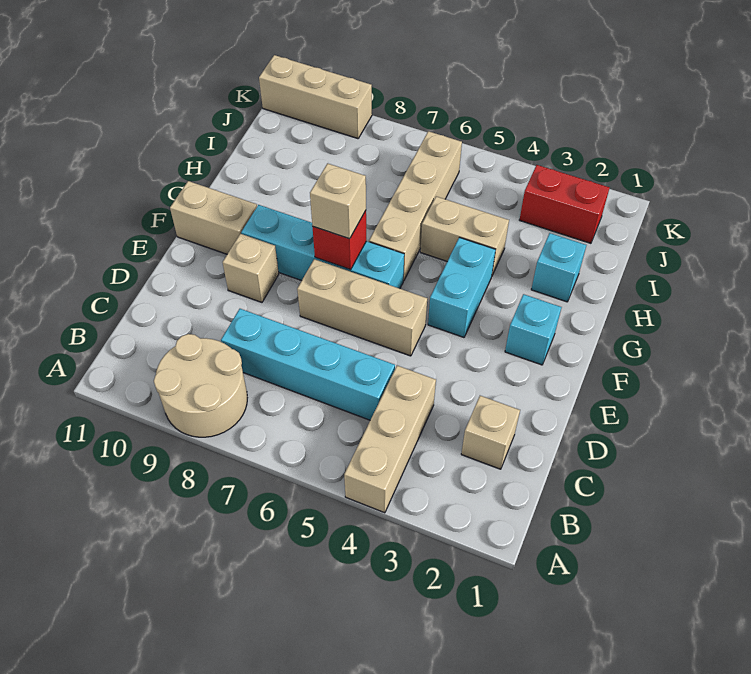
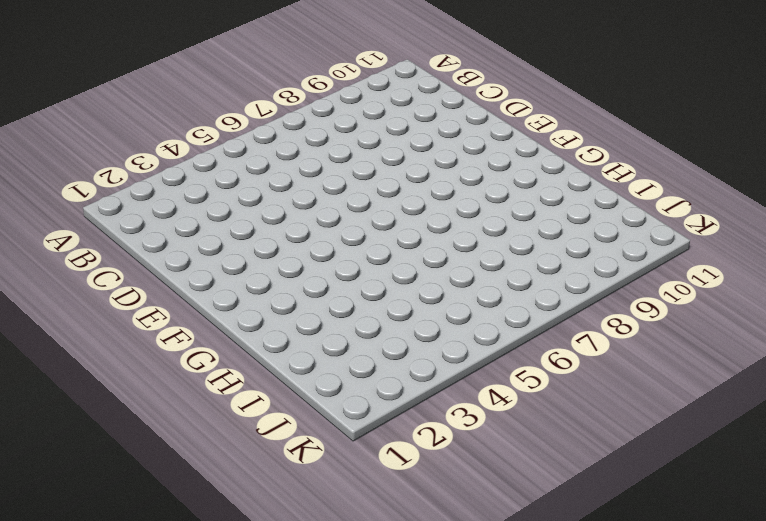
none -> tan 1x3 brick [344,366,436,513]
none -> tan 2x2 round brick [154,334,247,437]
none -> tan 1x1 brick [461,396,520,469]

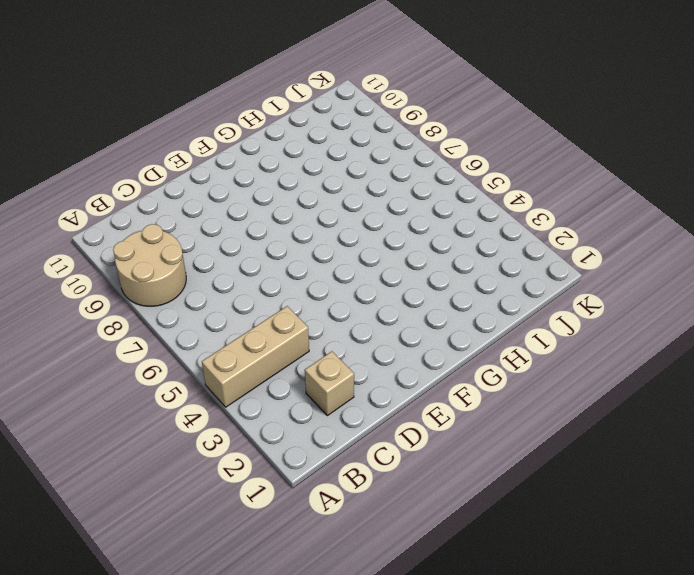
none -> cyan 1x4 brick [221,309,395,420]
none -> tan 1x3 brick [297,259,427,356]
none -> tan 1x1 brick [223,234,279,302]

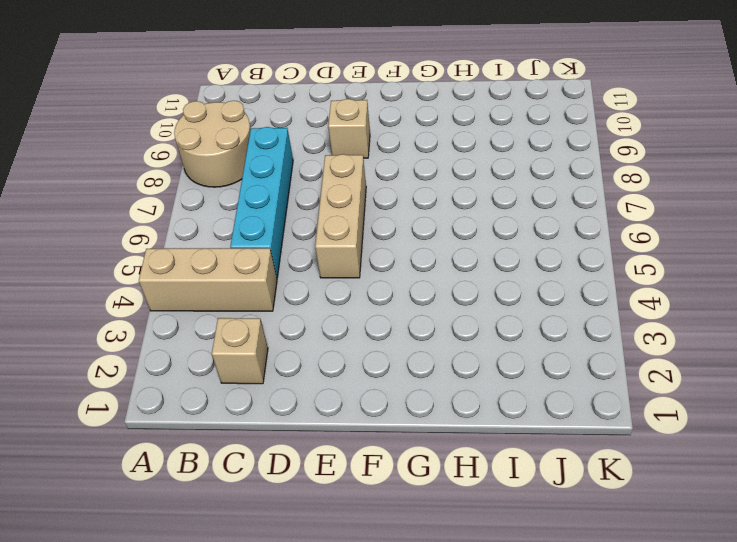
none -> cyan 1x1 brick [505,294,562,365]
none -> cyan 1x2 brick [428,237,495,337]
none -> cyan 1x4 brick [241,205,404,289]

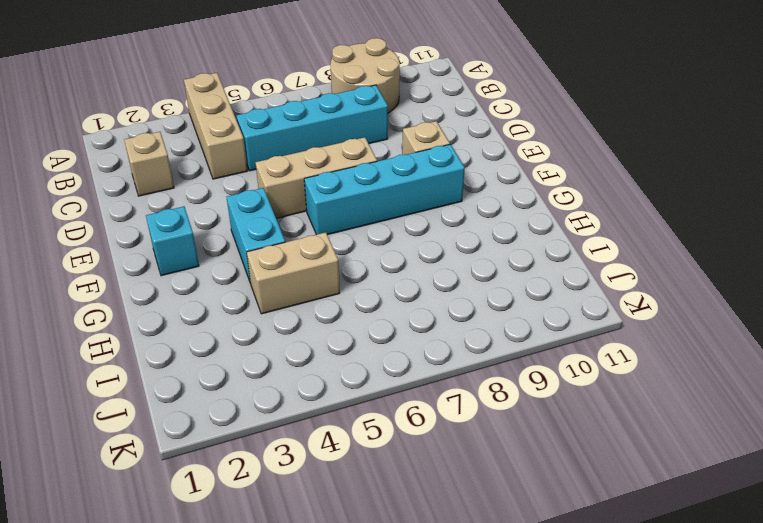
none -> tan 1x2 brick [170,181,257,254]
none -> tan 1x4 brick [369,131,462,281]
none -> cyan 1x1 brick [531,233,586,302]

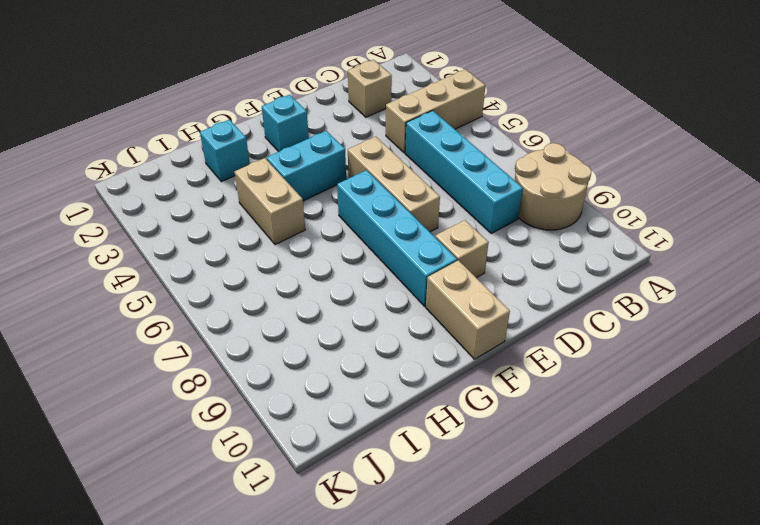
none -> tan 1x4 brick [369,131,462,281]
none -> red 1x2 brick [520,165,609,243]
none -> tan 1x3 brick [259,55,372,139]

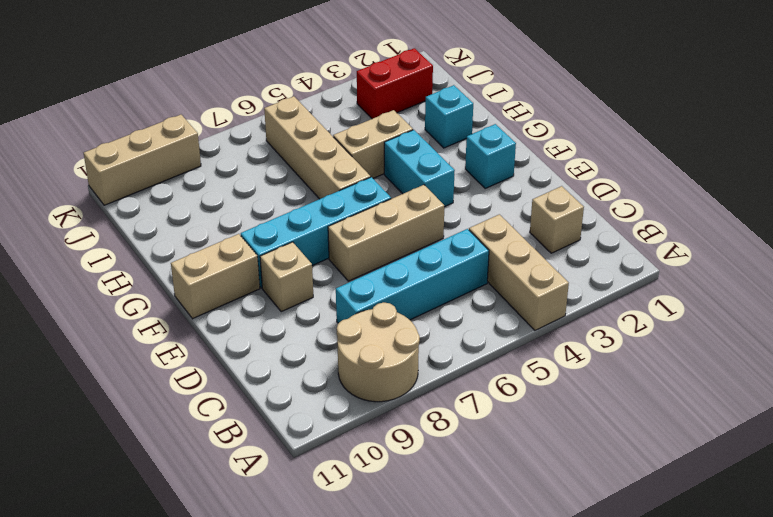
none -> red 1x1 brick [312,211,366,270]
none -> tan 1x1 brick [310,163,366,239]

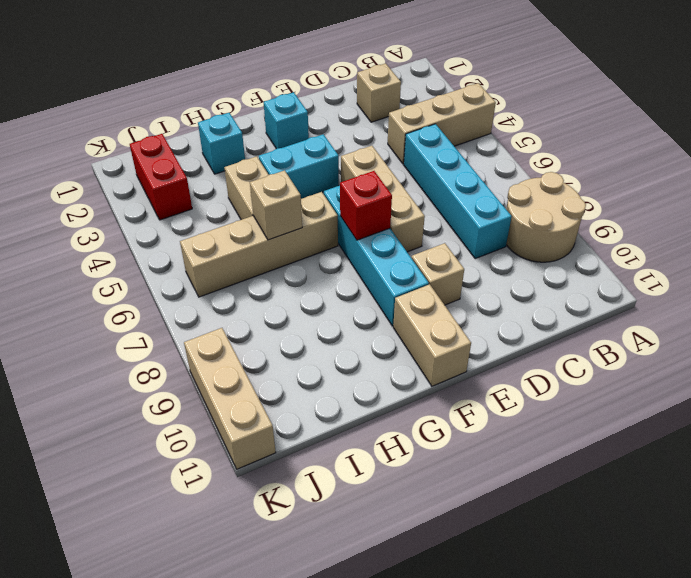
tan 1x1 brick [250,170,302,240] -> tan 1x1 brick moved to [310,163,366,239]

